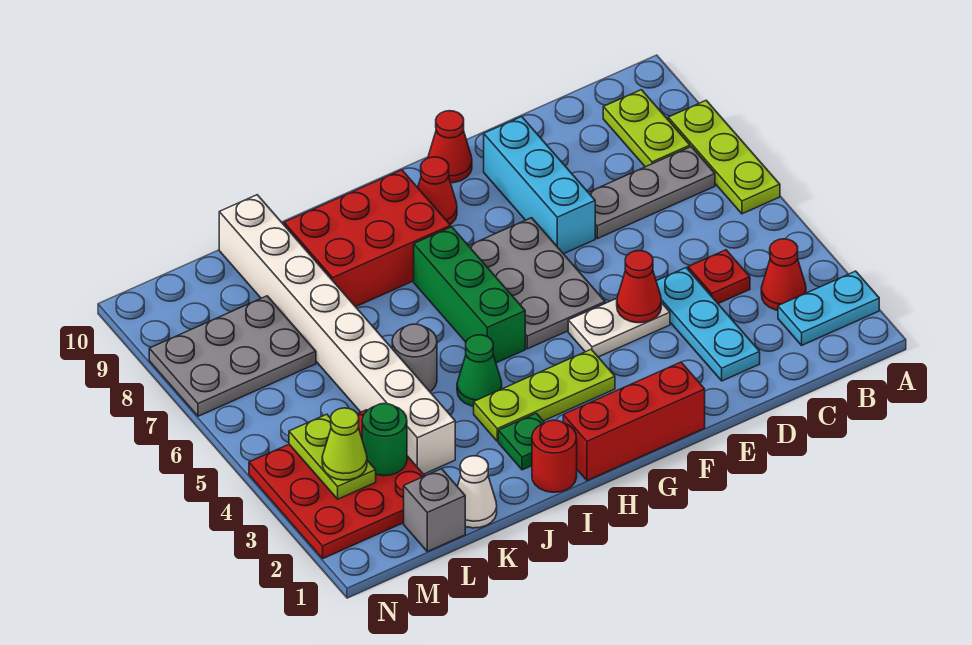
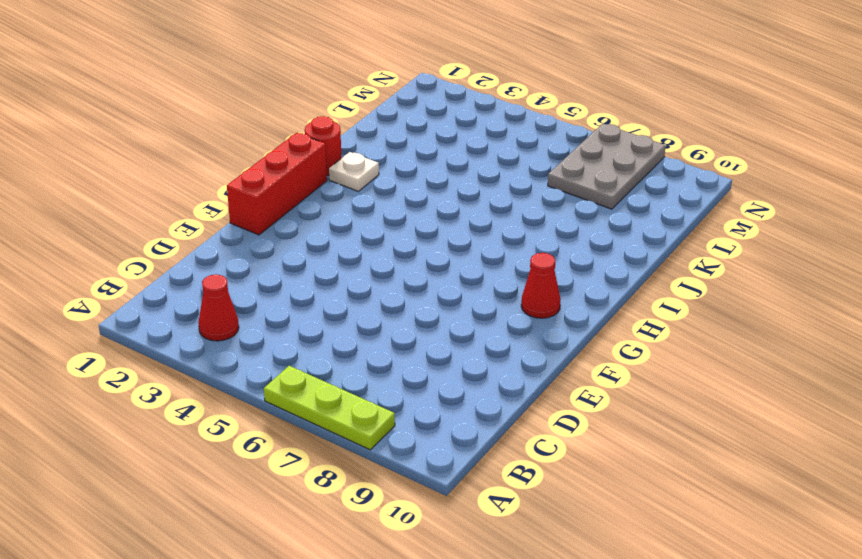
white 1x1 plate [329,152,379,191] -> green 1x1 plate [498,413,545,470]
none -> cyan 1x2 plate [778,271,879,345]
none -> grey 1x3 plate [588,147,715,239]
none -> lime 1x2 plate [603,90,690,167]

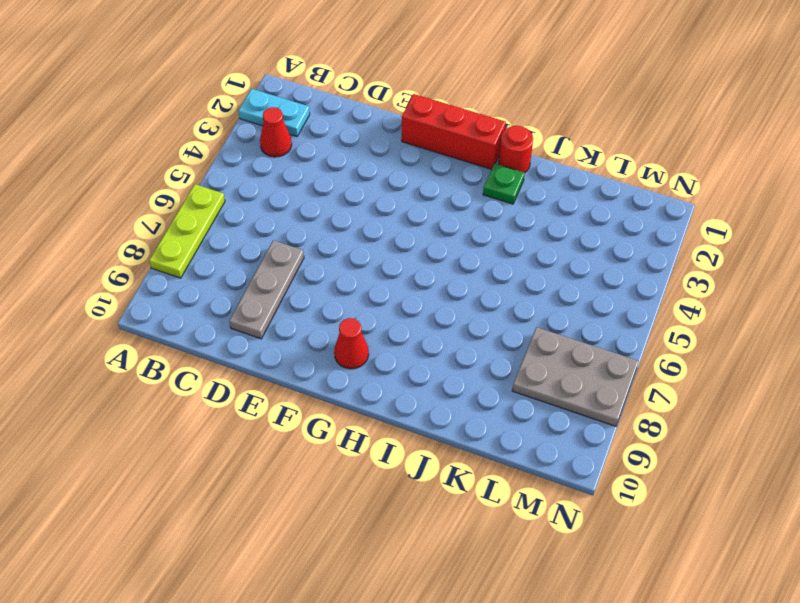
grey 1x3 plate [229,240,304,339] -> grey 1x3 plate turned to [588,147,715,239]
none -> lime 1x2 plate [603,90,690,167]
none -> red 1x1 plate [688,250,750,304]
none -> cyan 1x3 plate [656,268,760,381]

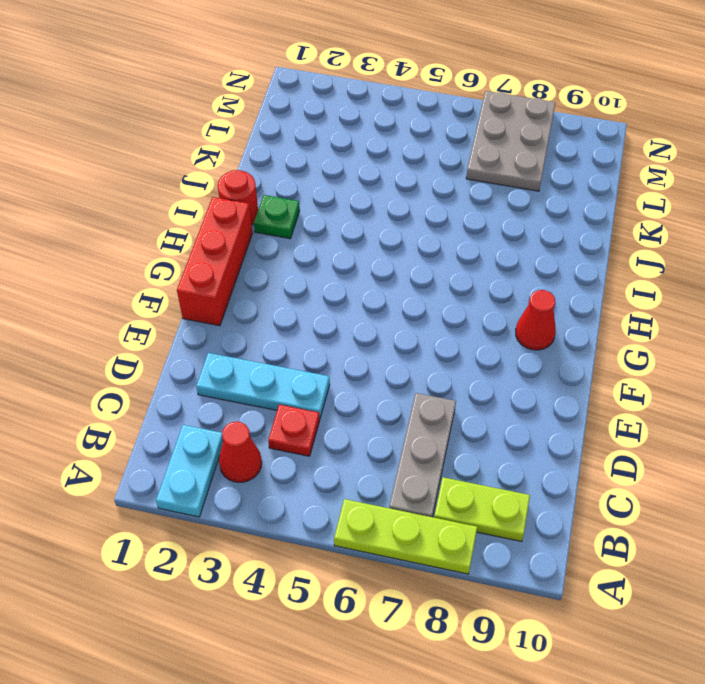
none -> white 1x2 plate [568,298,670,357]
none -> cyan 1x3 brick [484,117,595,254]
none -> grey 2x3 plate [469,218,605,349]

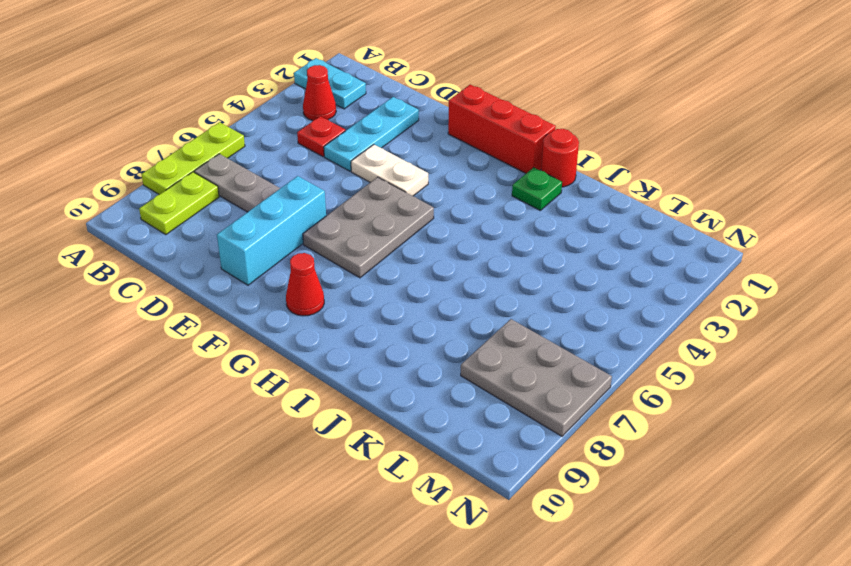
none -> red 1x1 cone [428,111,472,183]
none -> lime 1x3 plate [474,349,615,441]
none -> green 1x3 brick [414,227,525,363]

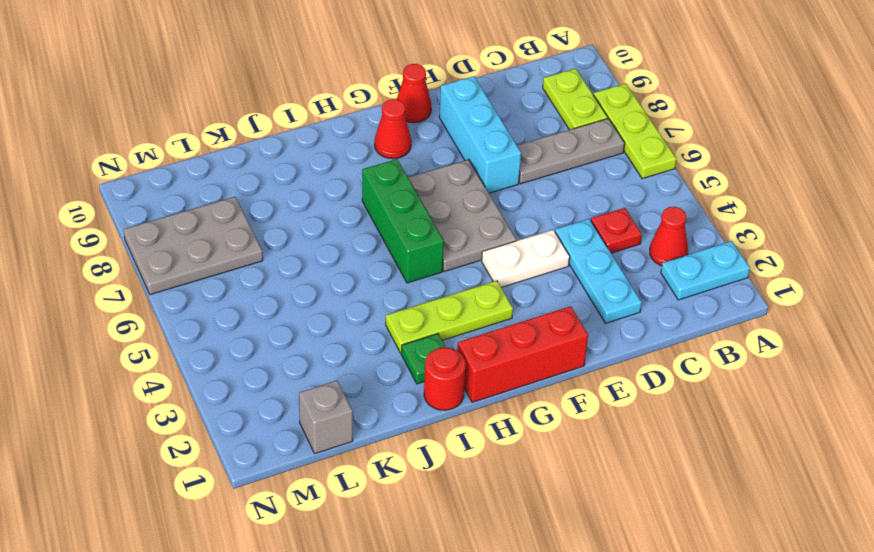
none -> red 2x3 brick [284,170,451,307]
none -> green 1x1 cone [457,335,502,406]
none -> grey 1x1 round brick [392,324,437,391]

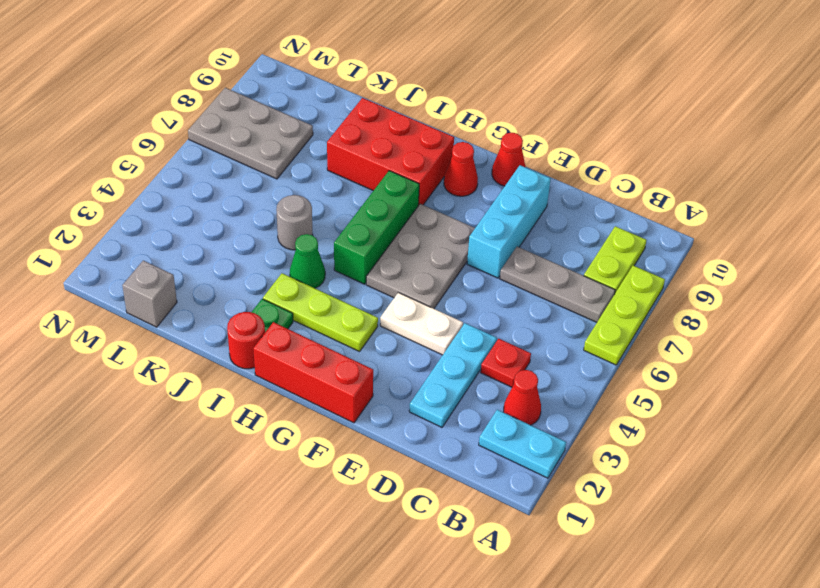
none -> white 1x1 cone [457,456,497,528]
none -> white 1x8 brick [219,195,455,474]
none -> red 3x3 plate [249,410,425,558]

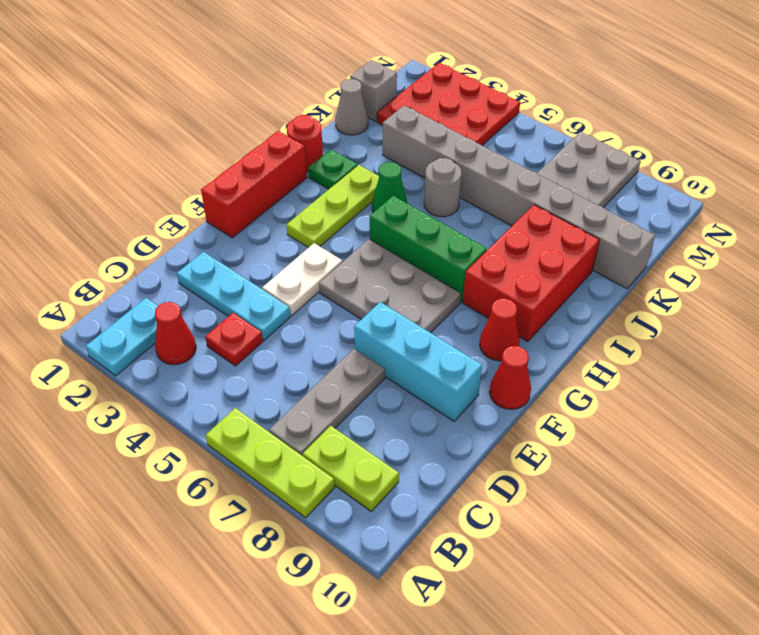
grey 1x1 cone [335,79,368,135] -> white 1x1 cone [457,456,497,528]
grey 1x8 brick [383,105,655,289] -> white 1x8 brick [219,195,455,474]
none -> red 1x1 cone [617,251,661,323]
none -> green 1x1 round brick [362,403,407,476]
none -> lime 1x2 plate [289,414,376,499]

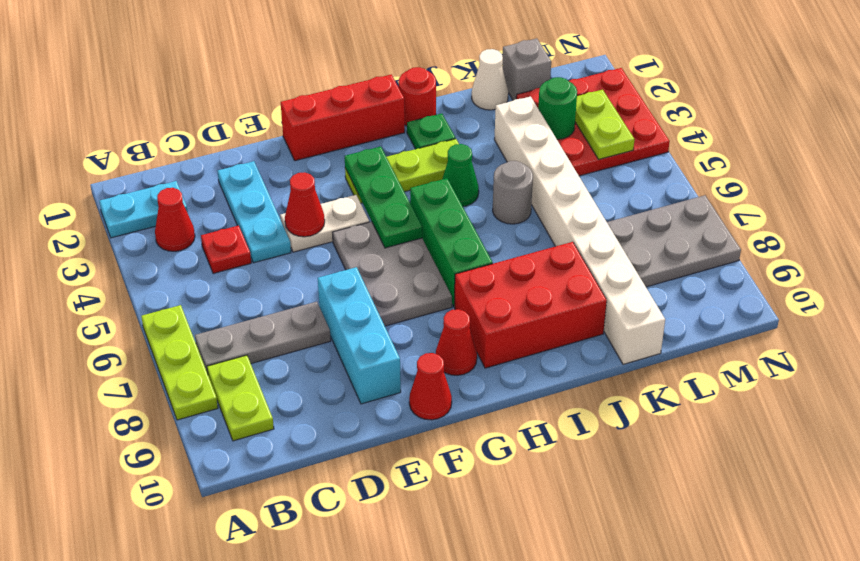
green 1x3 plate [345,147,422,248] -> none
none -> lime 1x1 cone [322,408,367,480]

